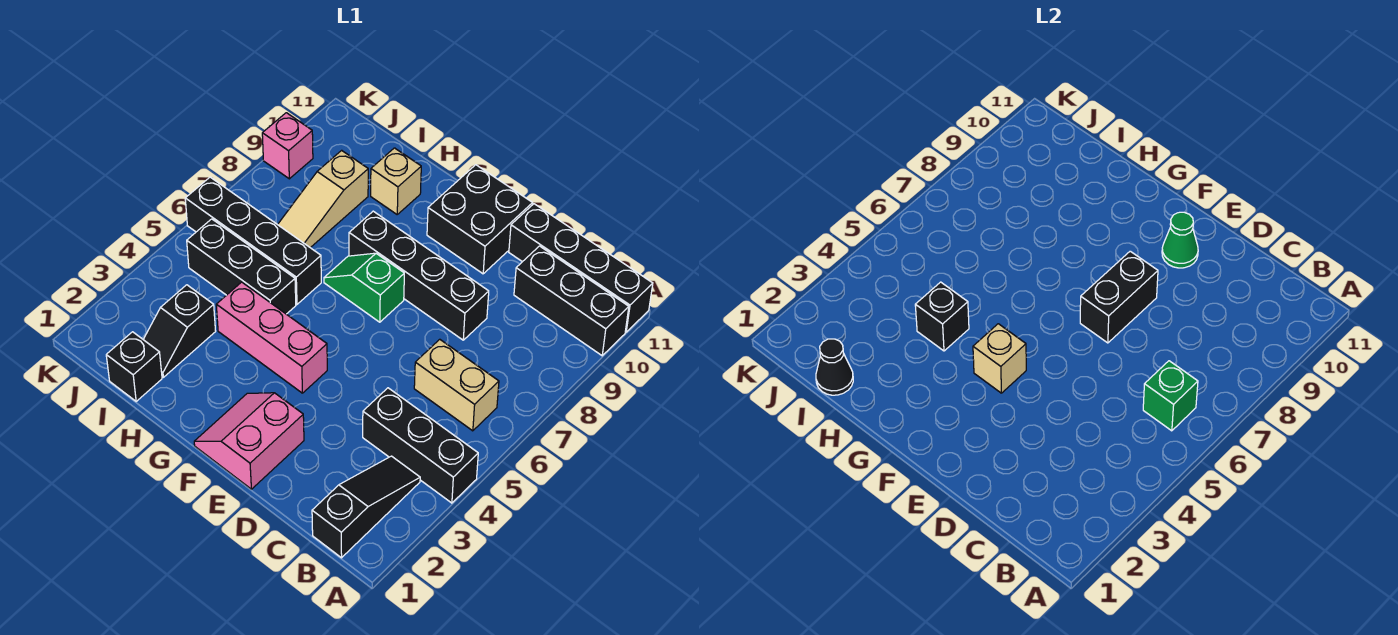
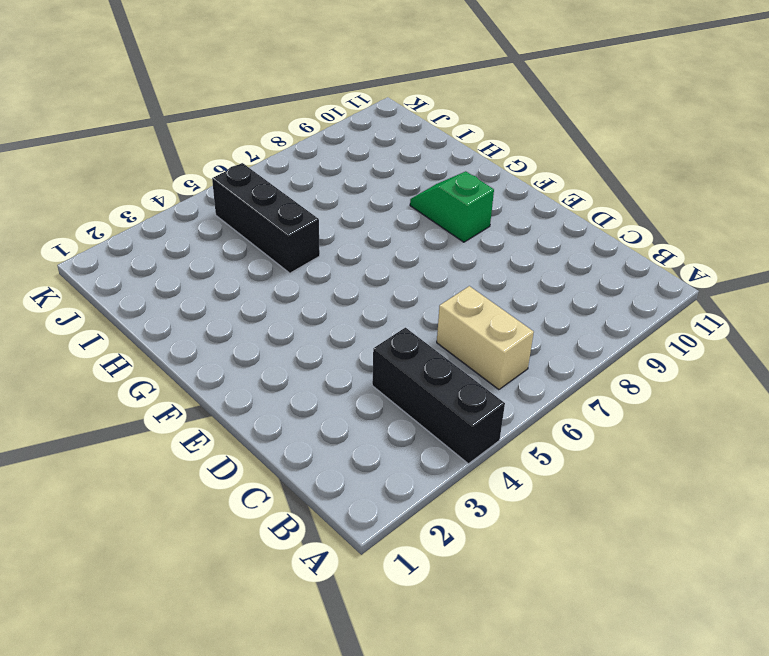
green 1x2 slope [410,171,494,242] -> green 1x2 slope moved to [324,253,404,322]
none -> black 1x3 brick [514,246,629,356]
none -> black 1x4 brick [509,204,653,332]
none -> black 1x3 slope [312,456,420,558]

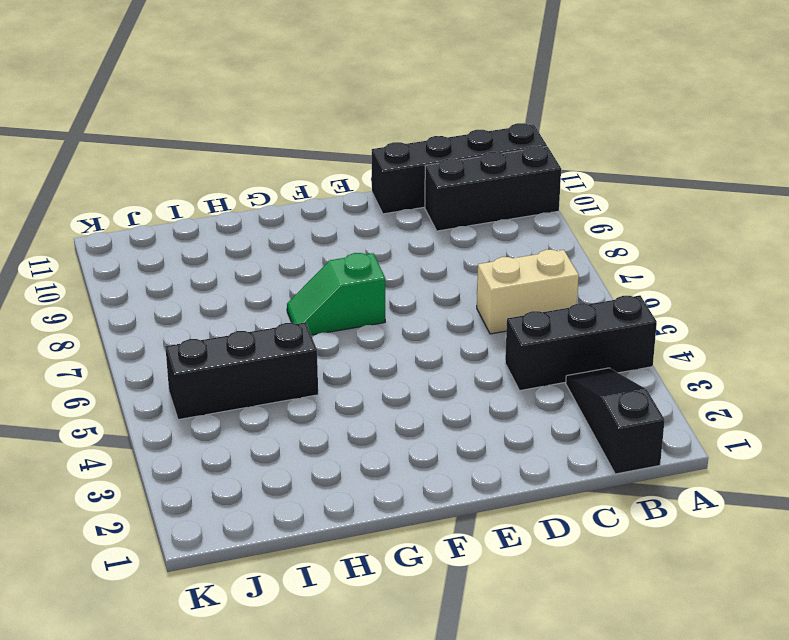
none -> black 1x4 brick [349,211,489,340]
none -> pink 2x2 slope [194,393,304,489]
none -> black 2x2 brick [427,165,533,274]

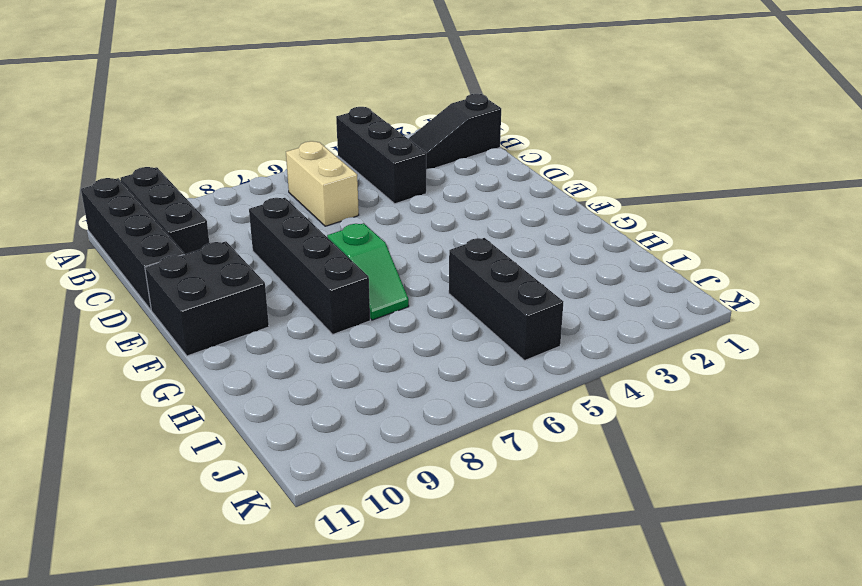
none -> pink 2x2 slope [194,393,304,489]
none -> pink 1x3 brick [216,282,327,393]
none -> black 1x4 brick [185,177,321,304]

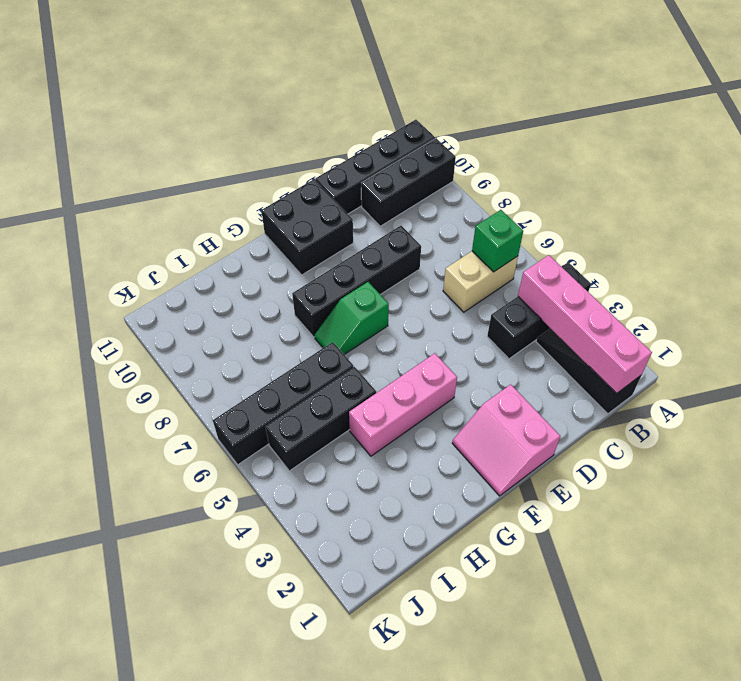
pink 1x4 brick [518,255,652,393] -> none
none -> tan 1x1 brick [371,148,421,214]
none -> black 1x1 brick [106,332,162,401]
none -> black 1x2 slope [143,285,216,377]

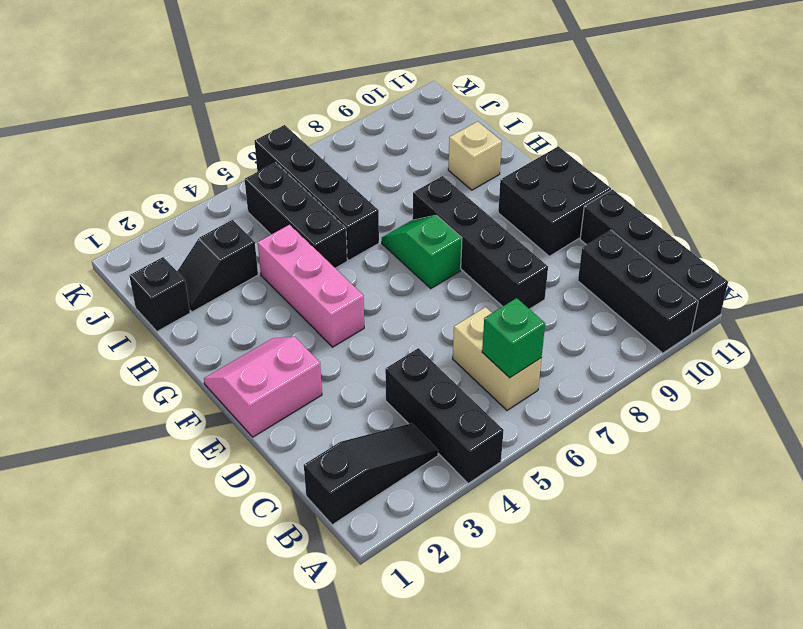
none -> tan 1x3 slope [278,150,368,248]
none -> pink 1x1 brick [262,113,313,179]
none -> black 1x2 brick [1080,251,1158,343]

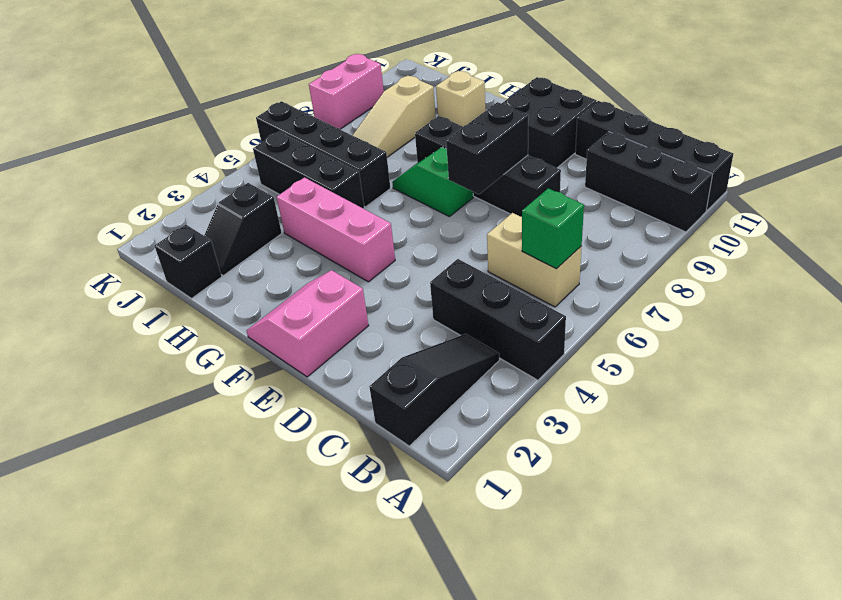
pink 1x2 brick [309,54,384,129] -> pink 1x1 brick [262,113,313,179]
none -> green 1x1 cone [1162,212,1198,268]
none -> tan 1x1 brick [973,324,1026,393]
none -> black 1x1 brick [915,282,969,351]

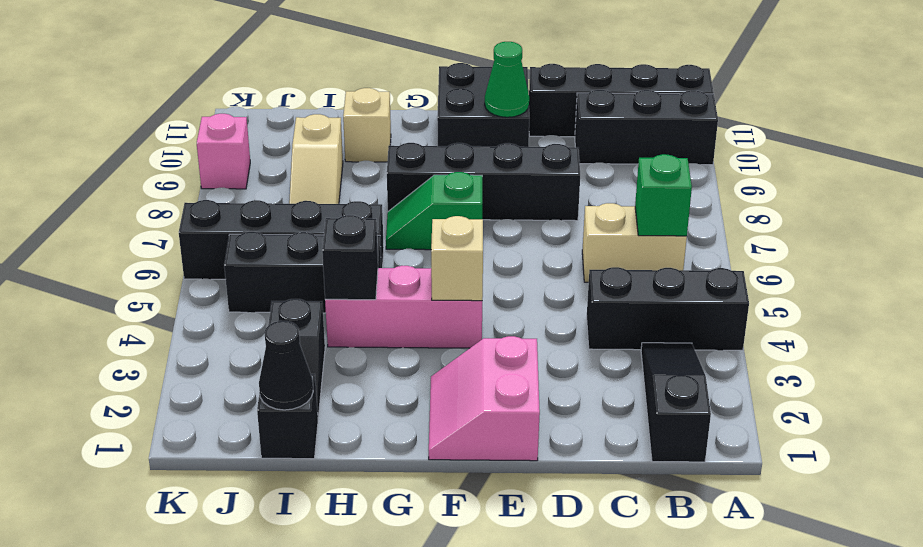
none -> black 1x2 brick [1080,251,1158,343]

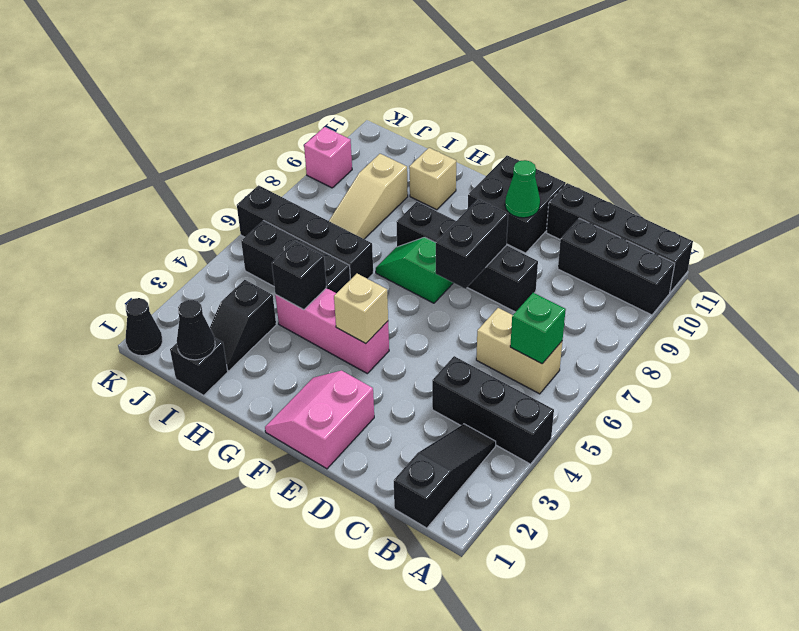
black 1x1 cone [126,298,163,356] -> none

